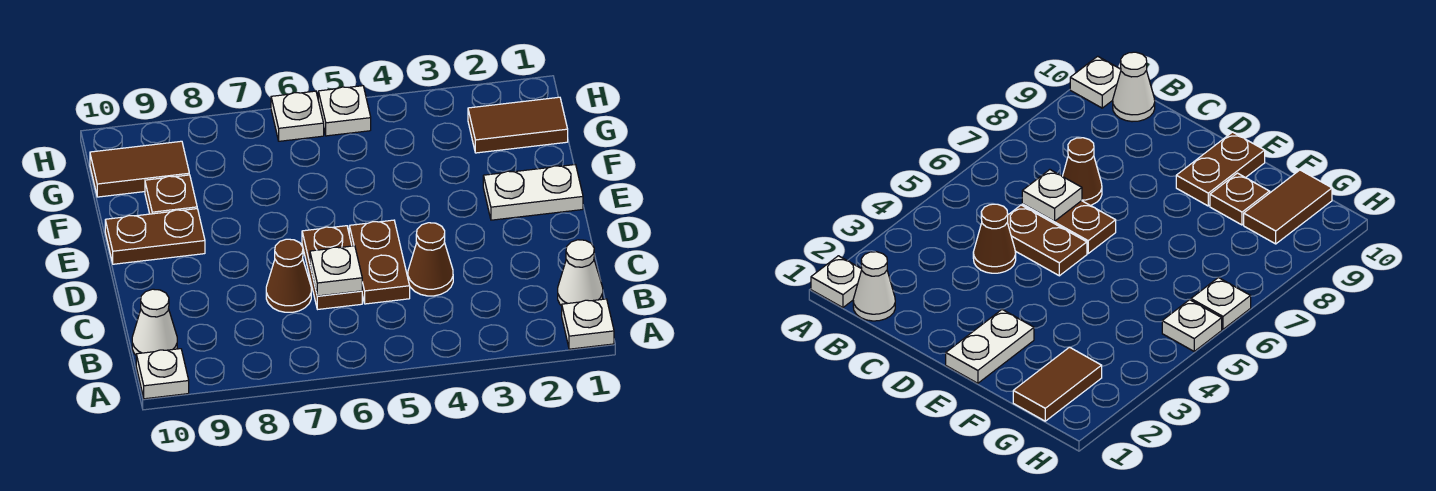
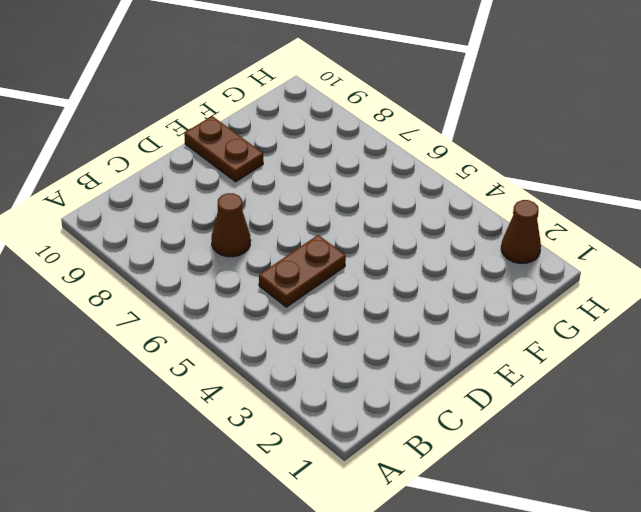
brown 1x1 cone [501,200,541,263] -> brown 1x1 cone moved to [408,223,453,296]
none -> white 1x1 plate [562,299,614,349]
none -> white 1x1 plate [136,349,189,399]
none -> white 1x1 cone [558,240,603,306]

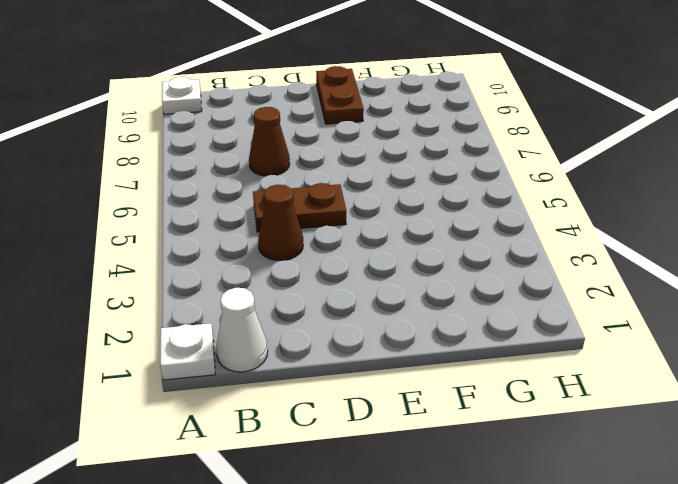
none -> white 1x1 cone [132,289,177,355]
none -> brown 1x2 plate [302,226,362,309]
none -> white 1x2 plate [483,165,583,220]

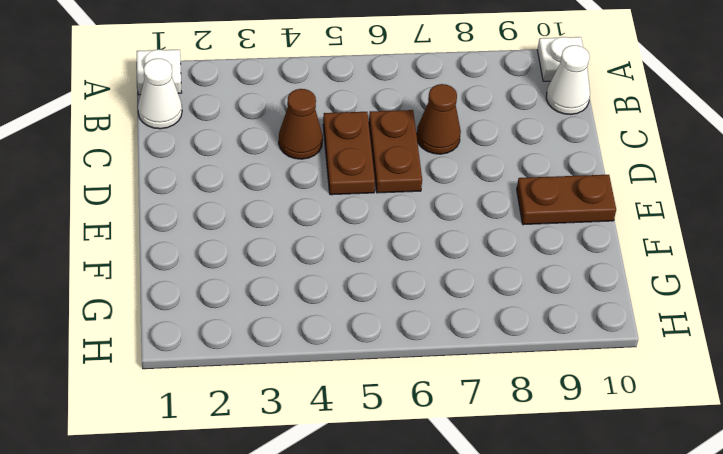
none -> white 1x2 plate [483,165,583,220]
none -> brown 1x1 plate [145,175,197,214]
none -> brown 1x2 tile [468,97,568,153]

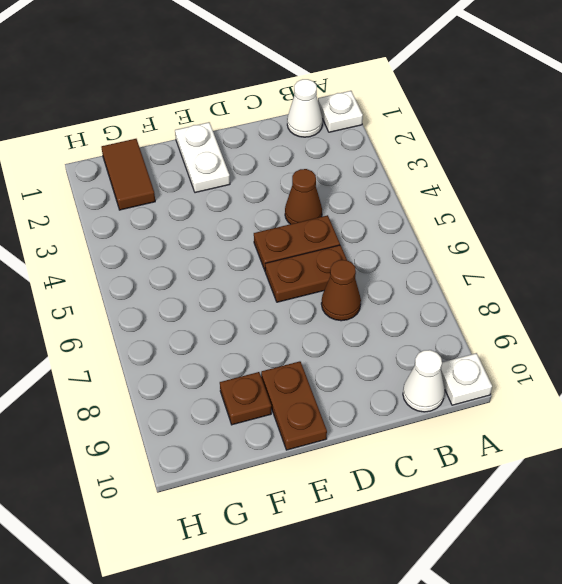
none -> brown 1x2 tile [90,141,189,197]
none -> white 1x1 plate [318,86,371,136]
none -> white 1x1 plate [271,91,324,141]

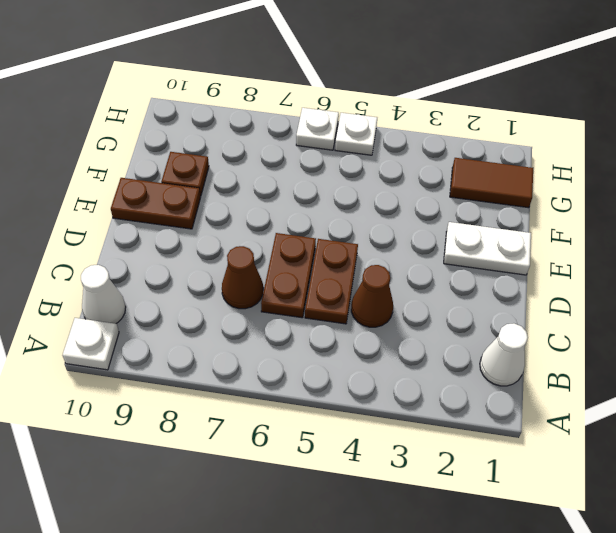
none -> white 1x1 plate [562,299,614,349]
none -> brown 1x2 tile [90,141,189,197]
none -> white 1x1 plate [310,246,362,296]

